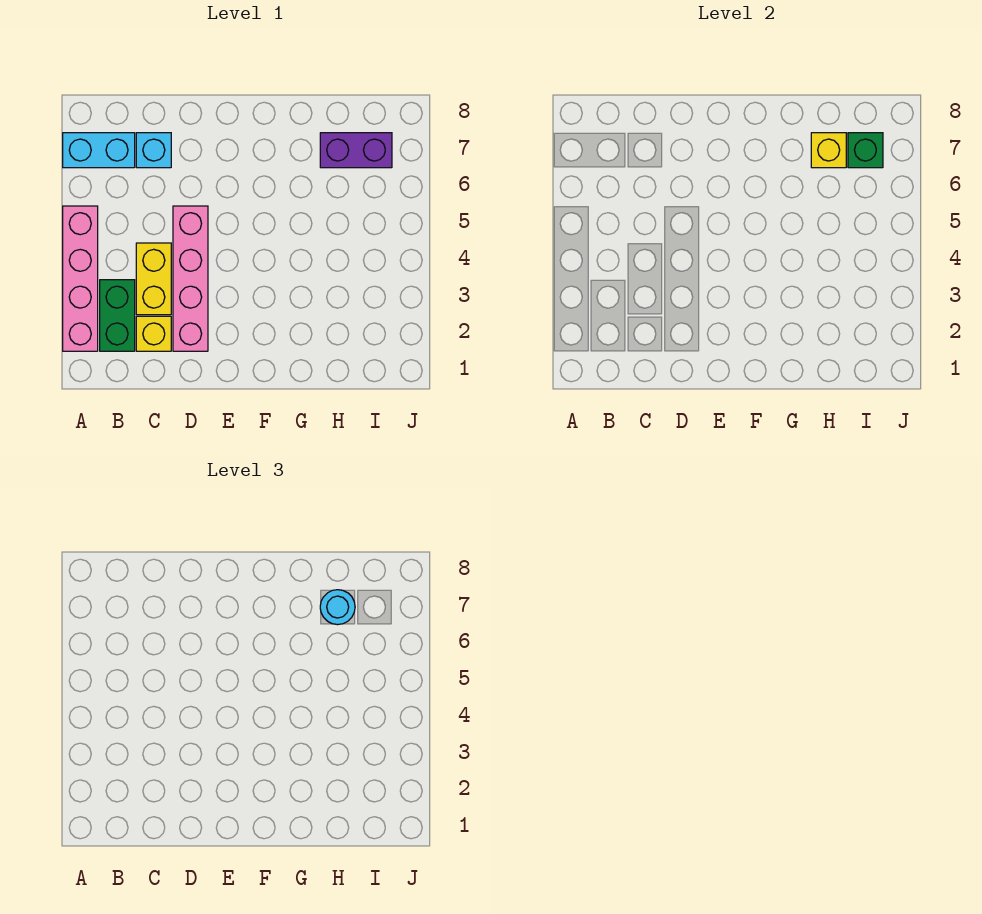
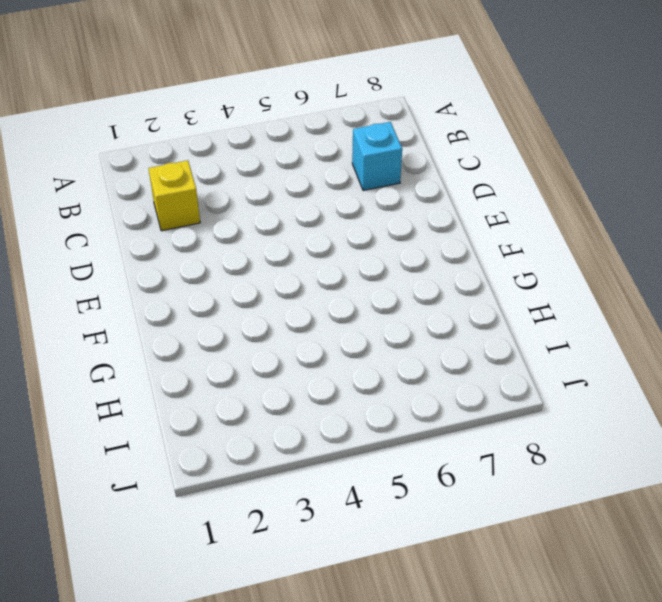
none -> pink 1x4 brick [63,206,98,351]
none -> cyan 1x2 brick [63,133,135,168]

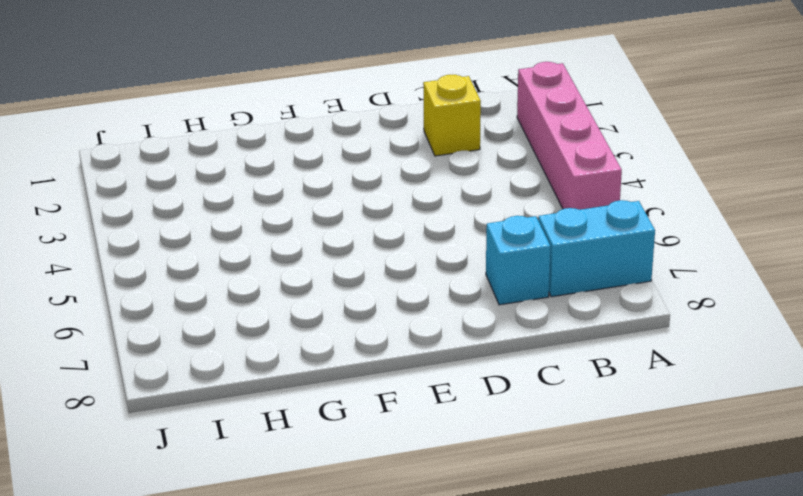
none -> green 1x2 brick [100,280,135,351]
none -> yellow 1x2 brick [136,243,171,315]

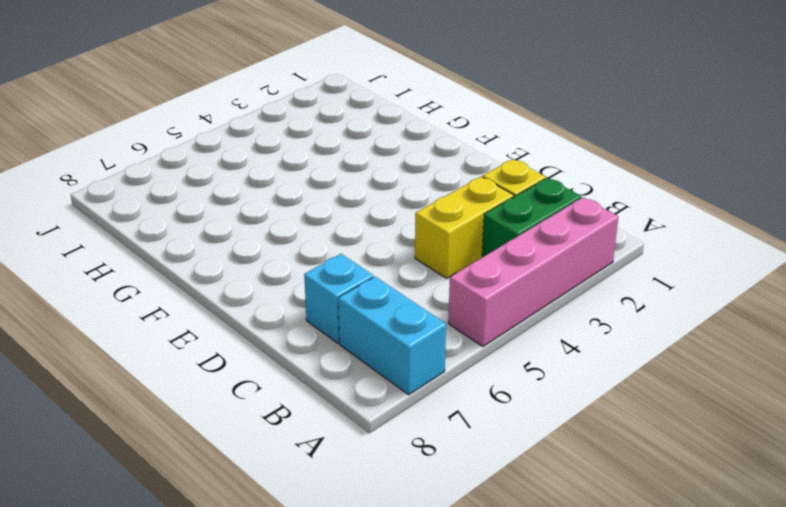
none -> pink 1x4 brick [173,206,208,351]
none -> purple 1x2 brick [320,133,392,168]

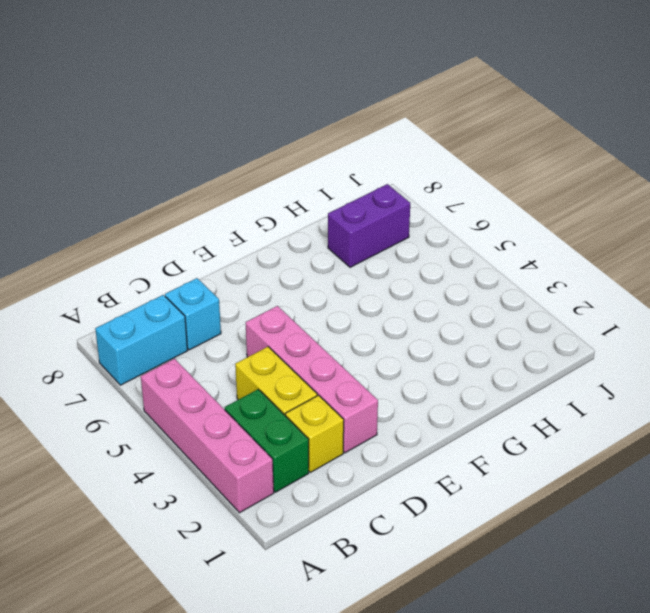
none -> yellow 1x1 brick [811,133,846,168]
none -> green 1x1 brick [848,133,883,168]

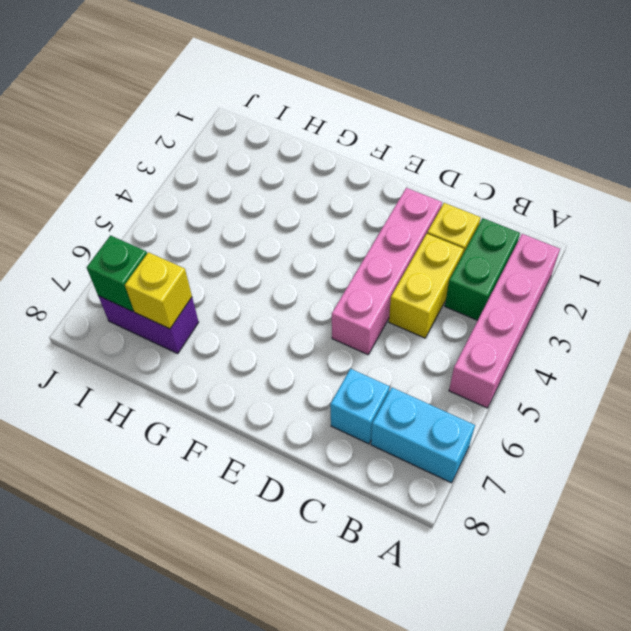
none -> cyan 1x1 round brick [320,590,355,625]

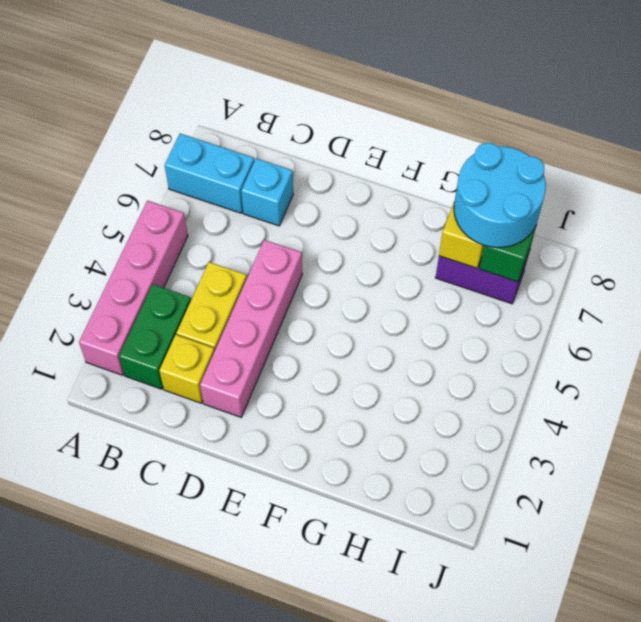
cyan 2x2 round brick [454,143,546,248] -> cyan 1x1 round brick [320,590,355,625]

